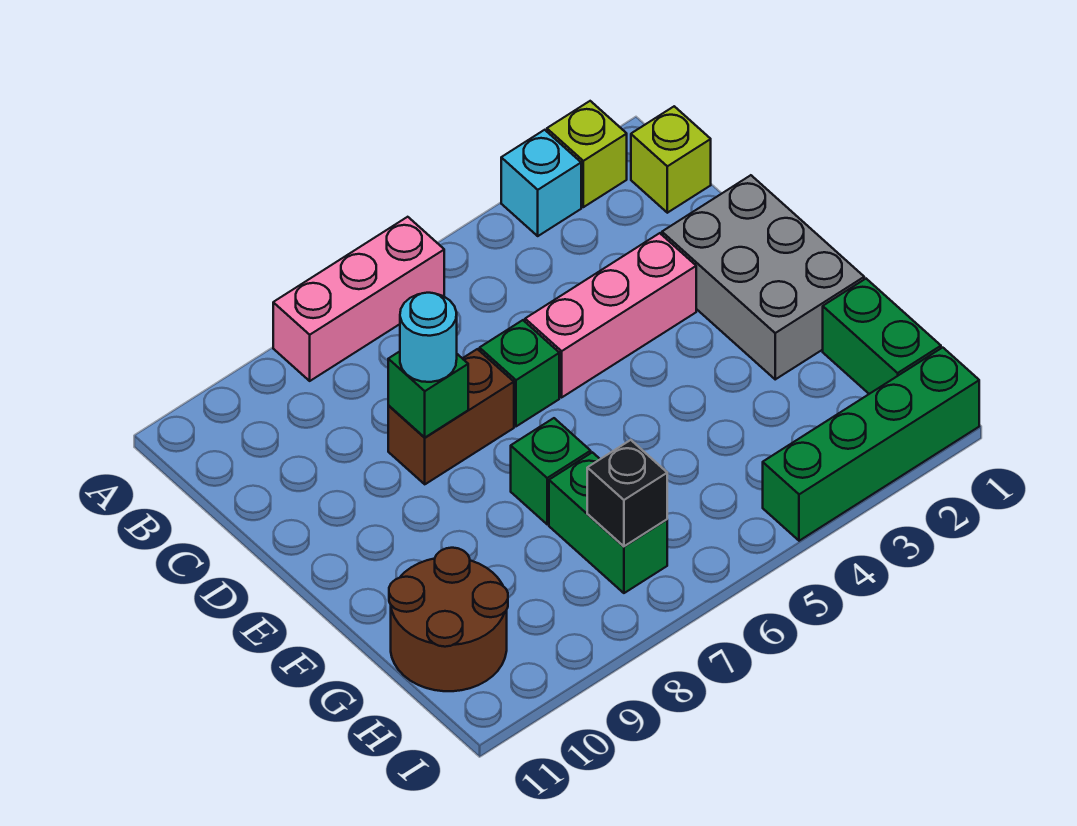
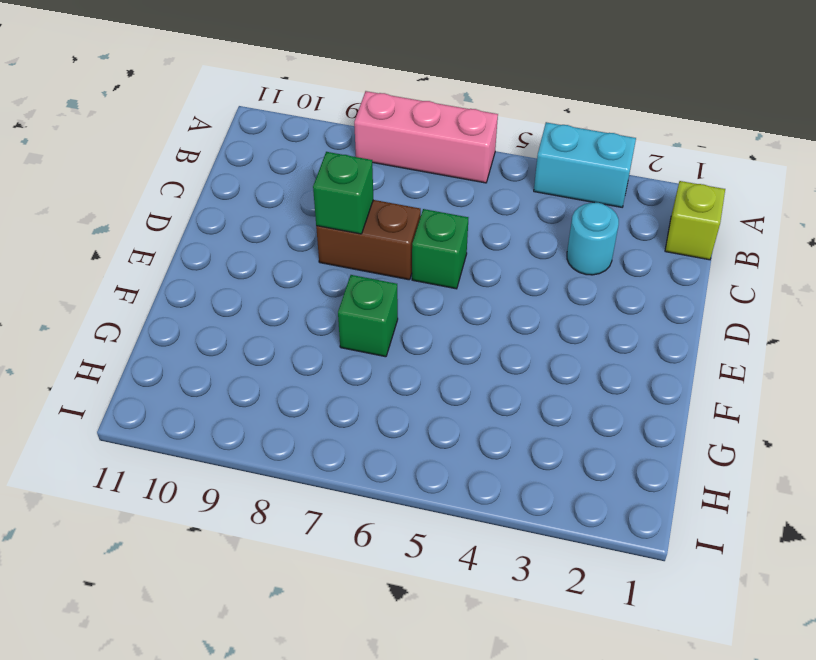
cyan 1x2 brick [534,122,636,207] -> cyan 1x1 brick [501,130,581,236]
cyan 1x1 round brick [567,203,619,275] -> cyan 1x1 round brick moved to [400,293,457,382]
none -> lime 1x1 brick [547,101,627,207]
none -> grey 2x3 brick [662,175,864,379]
none -> pink 1x3 brick [525,233,696,397]

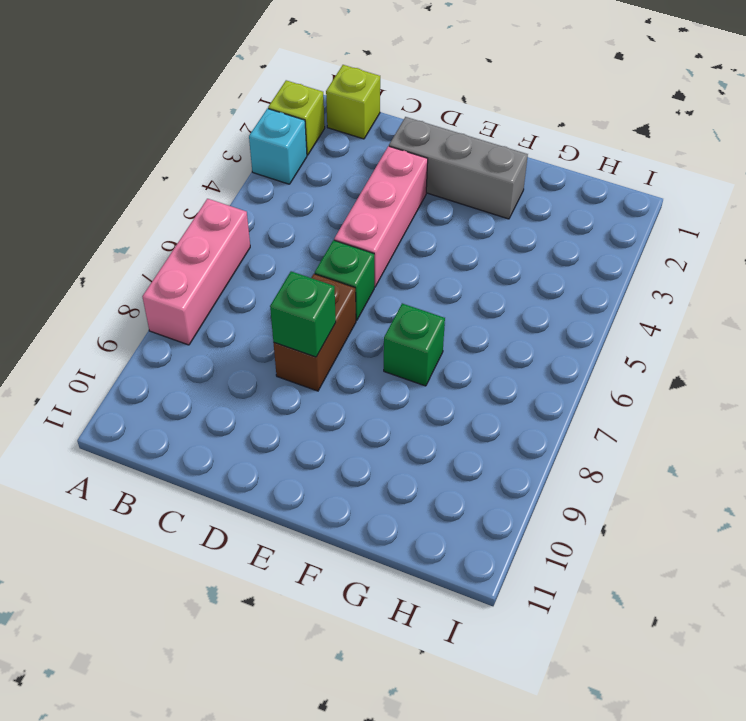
grey 1x3 brick [389,117,528,219] -> grey 2x3 brick [662,175,864,379]
none -> green 1x2 brick [823,279,941,394]
none -> green 1x2 brick [549,452,667,593]
none -> brown 2x2 round brick [389,548,508,691]

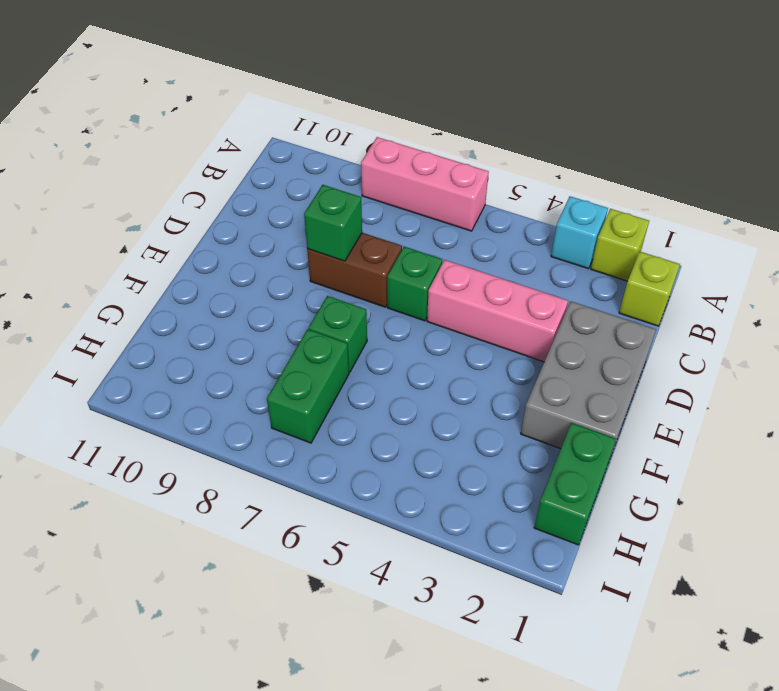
none -> brown 2x2 round brick [389,548,508,691]
none -> green 1x4 brick [763,348,979,541]
none -> black 1x1 brick [587,440,667,546]

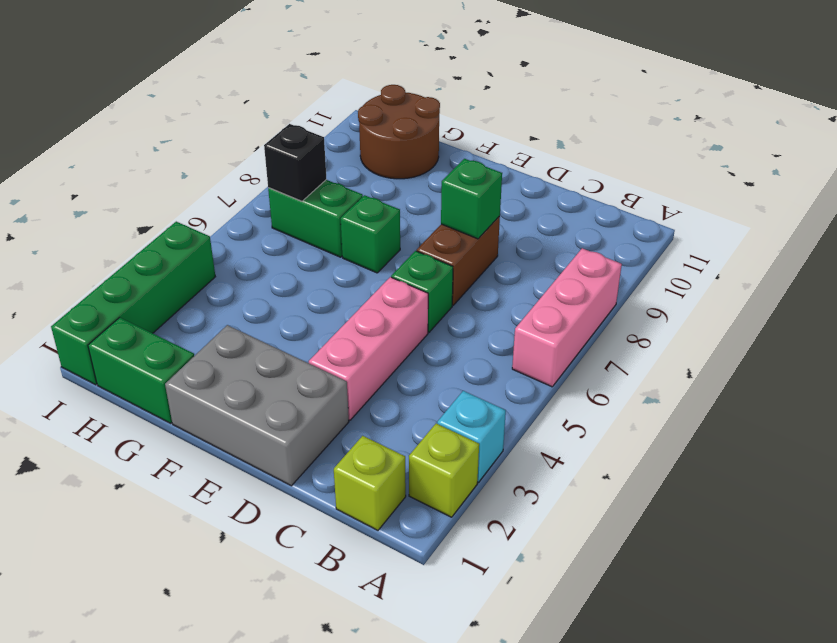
none -> cyan 1x1 round brick [400,293,457,382]

